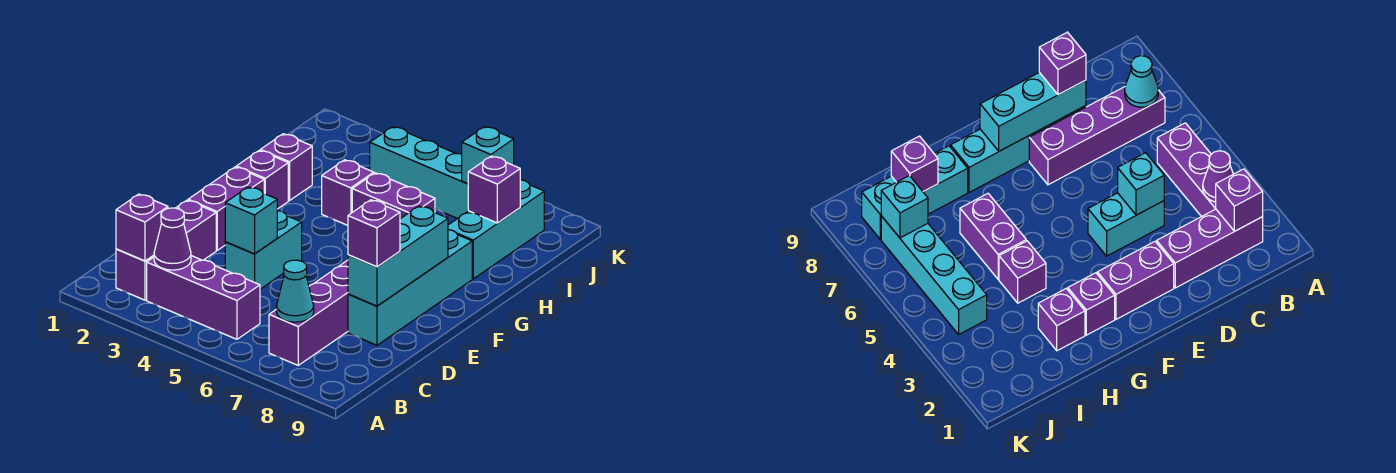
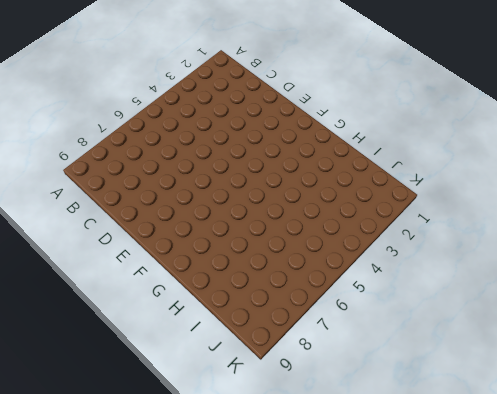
none -> purple 1x3 brick [116,200,216,300]
none -> purple 1x3 brick [147,256,260,339]
none -> purple 1x4 brick [269,260,348,365]

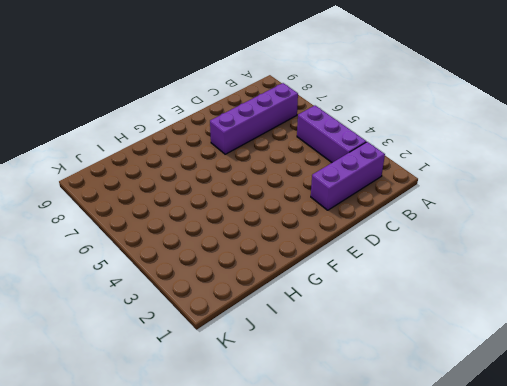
none -> cyan 1x2 brick [225,211,302,289]
none -> cyan 1x4 brick [348,230,472,345]
none -> purple 1x2 brick [188,167,264,250]

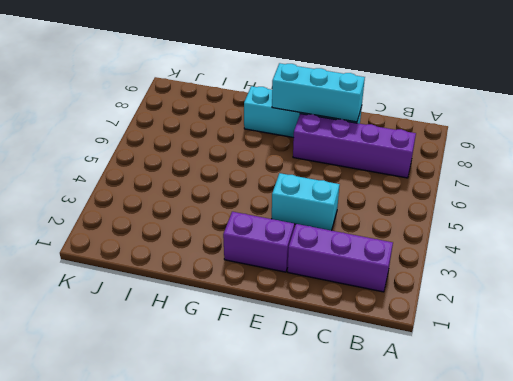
none -> purple 1x3 brick [147,256,260,339]
none -> purple 1x1 brick [236,150,288,209]
none -> purple 1x1 brick [260,134,312,201]

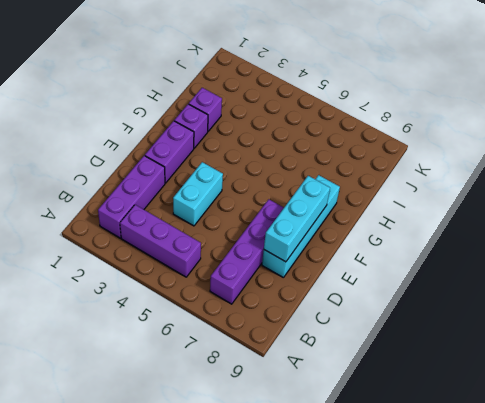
none -> purple 1x1 brick [322,160,374,225]
none -> purple 1x2 brick [352,173,435,219]
none -> cyan 1x3 brick [448,180,544,279]

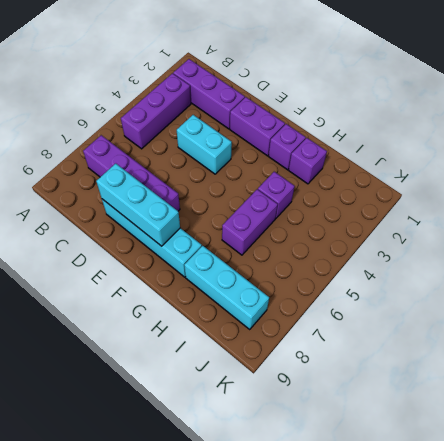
none -> cyan 1x4 brick [370,127,468,219]
none -> purple 1x1 brick [116,194,168,261]
none -> purple 1x1 cone [154,208,191,270]

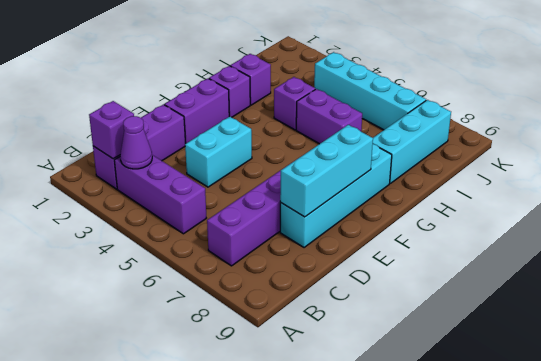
none -> cyan 1x1 cone [277,260,314,322]
none -> cyan 1x1 brick [225,187,277,254]
none -> purple 1x1 brick [468,156,520,223]

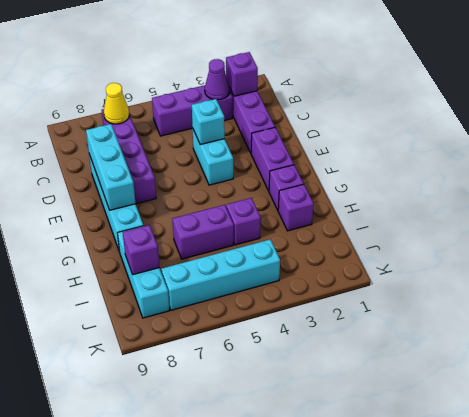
yellow 1x1 cone [104,83,129,124] -> cyan 1x1 cone [277,260,314,322]
none -> cyan 1x1 brick [462,126,514,184]
none -> purple 1x1 brick [348,200,400,267]

